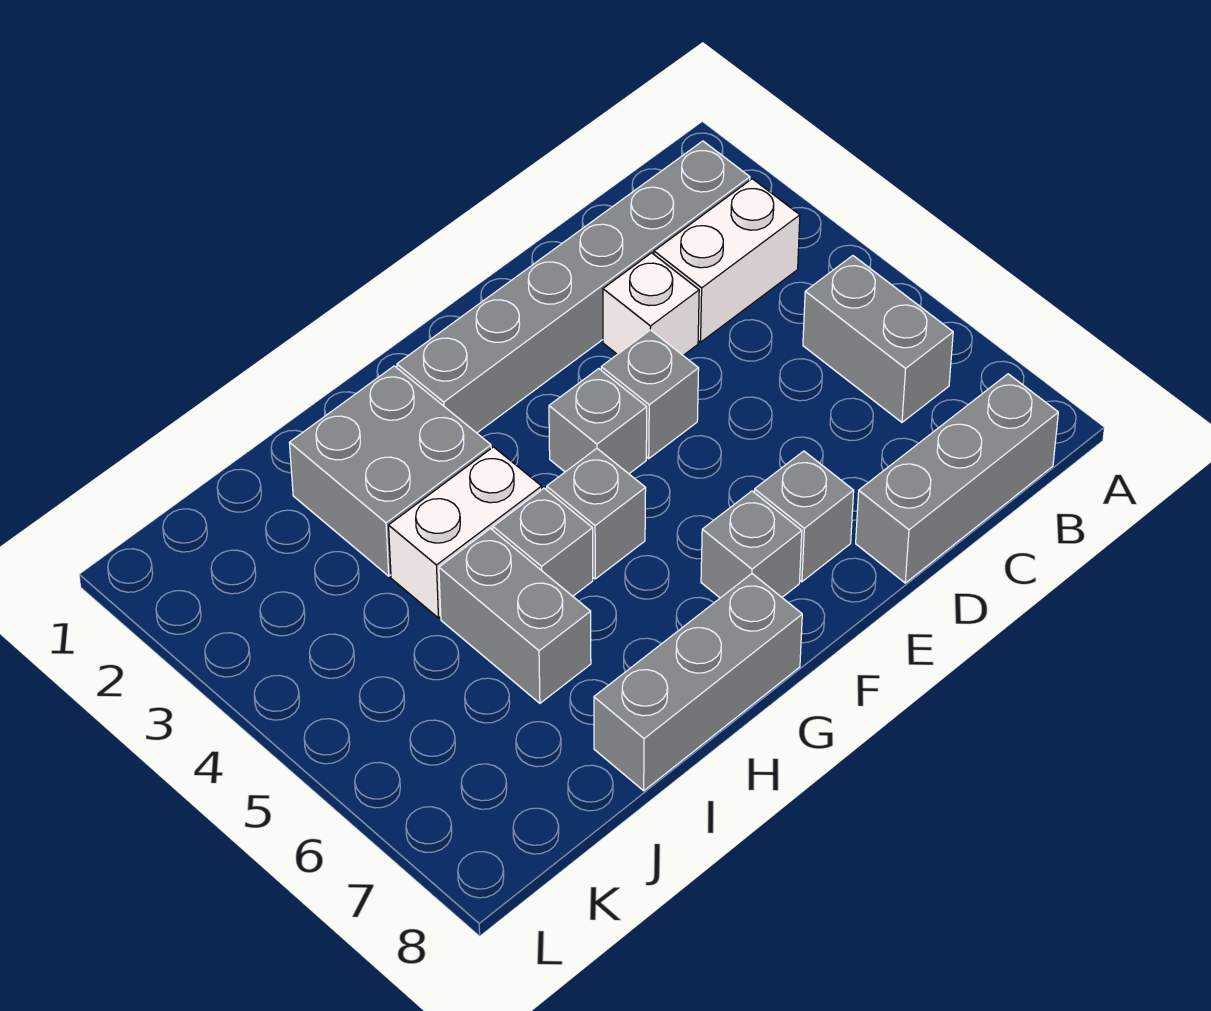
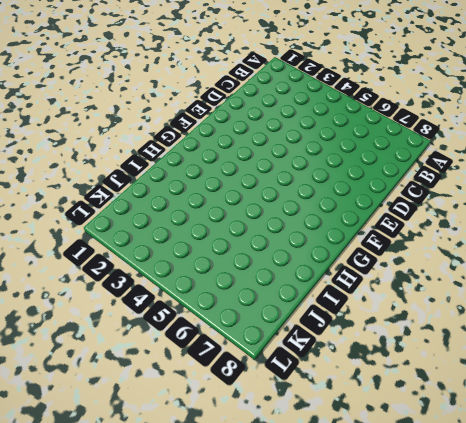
none -> grey 1x6 brick [397,141,750,433]
none -> white 1x2 brick [654,179,800,342]
none -> grey 1x2 brick [803,256,953,422]

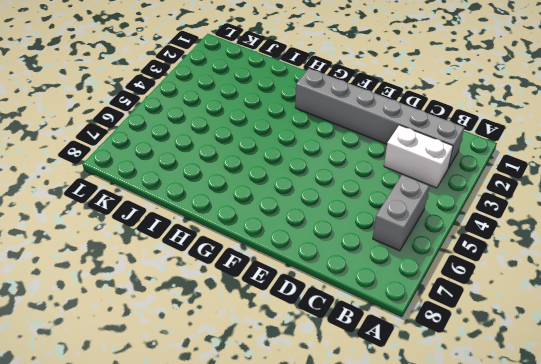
none -> grey 1x3 brick [856,374,1058,583]
none -> white 1x1 brick [603,253,699,355]
none -> grey 1x1 brick [601,330,699,458]

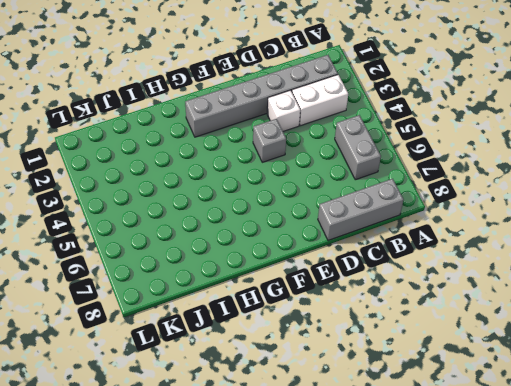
none -> grey 1x1 brick [754,451,854,582]
none -> grey 1x1 brick [549,369,647,474]
none -> grey 1x1 brick [701,491,802,598]

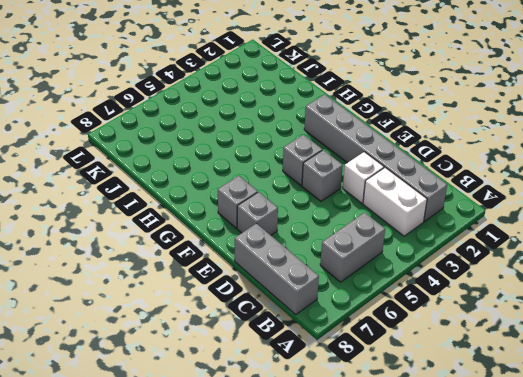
none -> grey 1x1 brick [547,448,646,579]
none -> grey 1x3 brick [594,574,802,791]
none -> grey 2x2 brick [289,366,491,576]

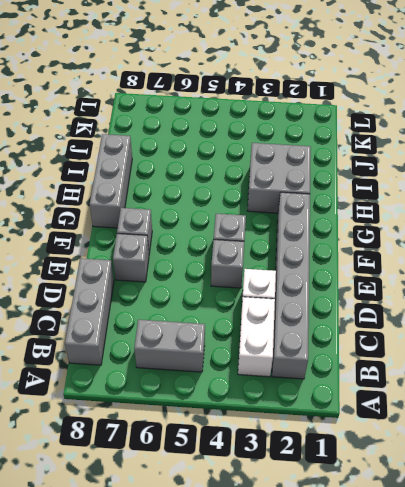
none -> grey 1x1 brick [547,448,646,579]
none -> white 1x2 brick [389,447,542,618]
none -> grey 1x1 brick [493,488,593,596]

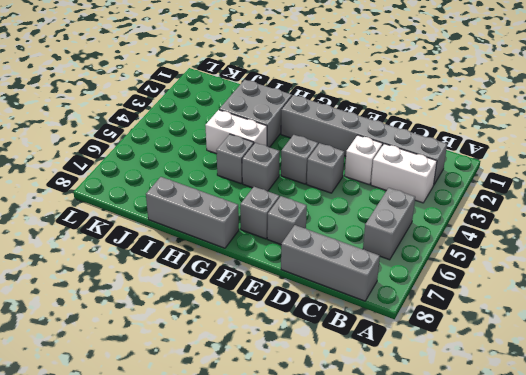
none -> grey 1x2 brick [439,529,591,703]

